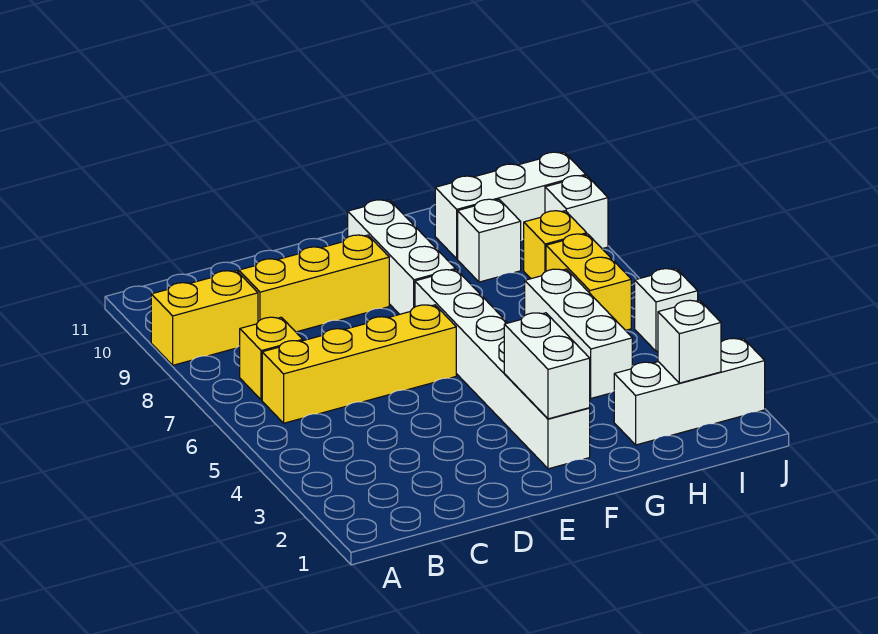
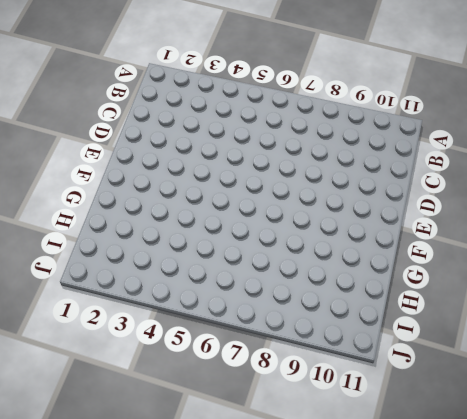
none -> yellow 1x2 brick [151,271,258,365]
none -> yellow 1x4 brick [262,305,456,423]
none -> yellow 1x1 brick [240,317,303,400]

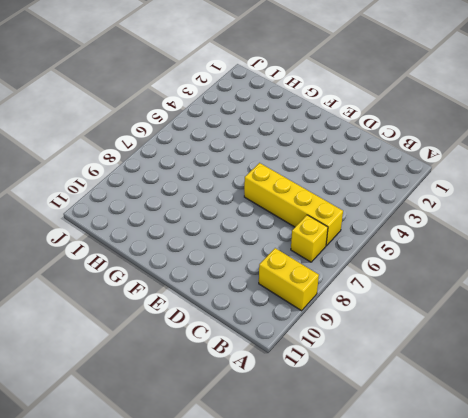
none -> yellow 1x3 brick [239,235,389,332]
none -> white 1x6 brick [415,270,590,469]
none -> white 1x3 brick [348,200,455,314]

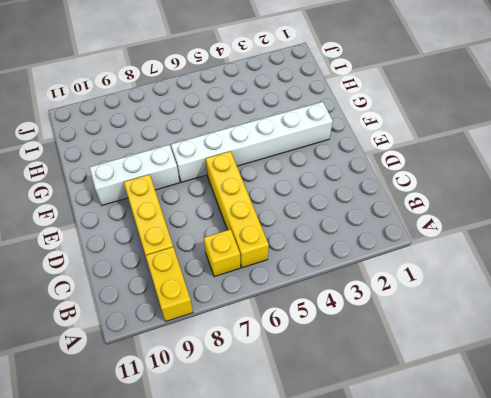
none -> white 1x3 brick [614,338,765,445]
none -> white 1x3 brick [525,269,632,398]
none -> white 1x1 brick [458,199,521,282]

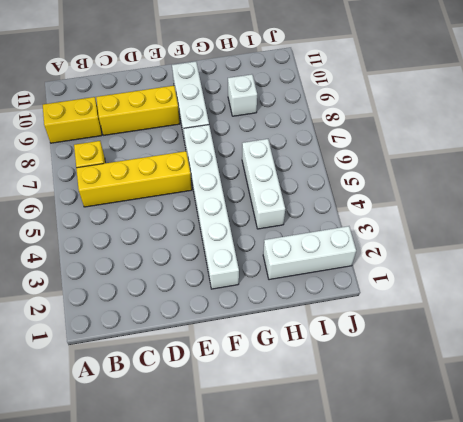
none -> white 1x3 brick [435,152,586,259]
none -> yellow 1x2 brick [546,234,631,330]
none -> yellow 1x1 brick [524,211,587,279]

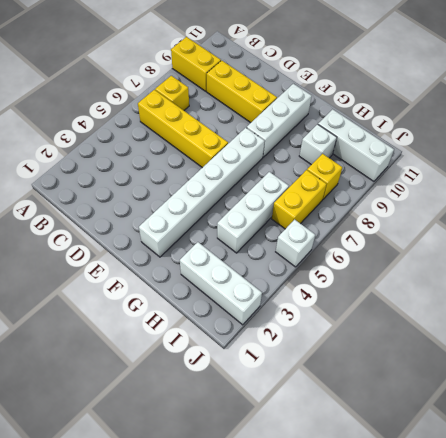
none -> white 1x1 brick [545,176,608,249]
none -> white 1x2 brick [504,313,590,419]
none -> white 1x1 brick [658,300,721,383]

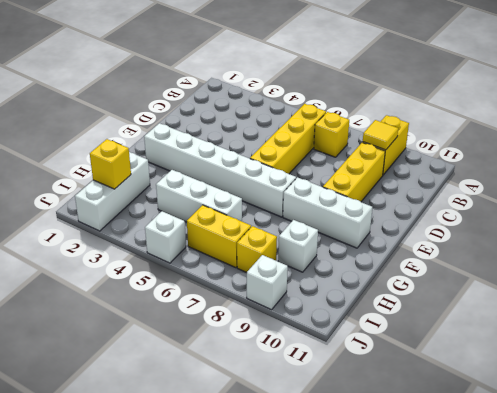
yellow 1x1 tile [363,120,398,150] -> none
yellow 1x1 brick [90,139,131,189] -> white 1x1 brick [658,300,721,383]
none -> white 1x3 brick [435,152,586,259]
none -> white 1x2 brick [504,313,590,419]

